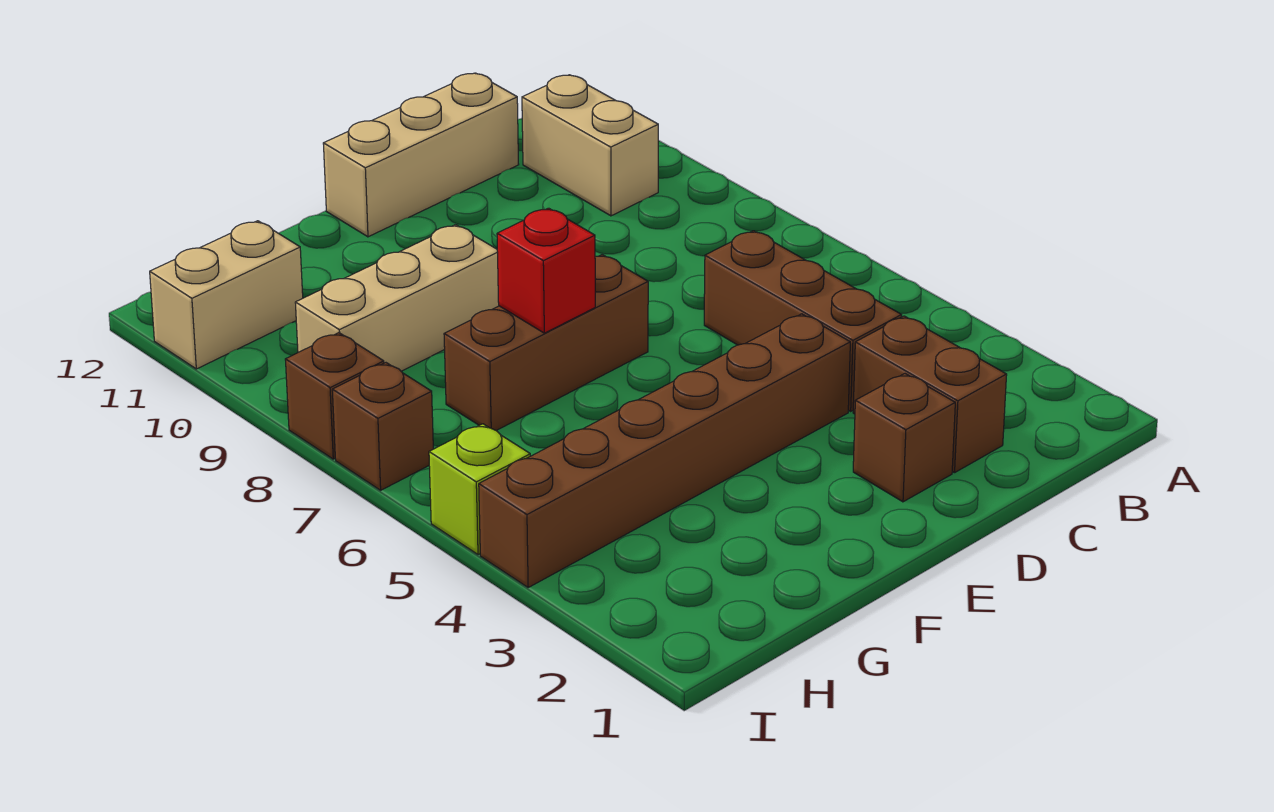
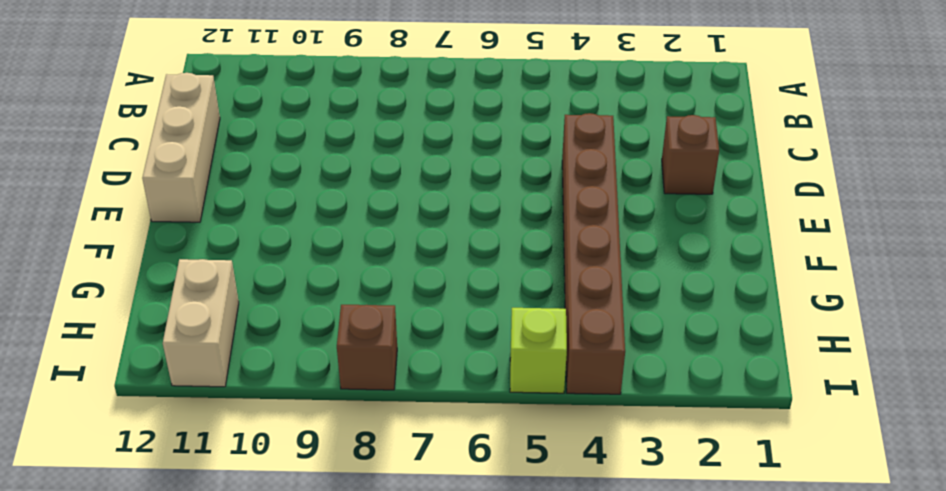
none -> tan 1x2 brick [522,75,658,216]
none -> brown 1x2 brick [853,316,1007,473]
none -> brown 1x3 brick [704,231,902,411]

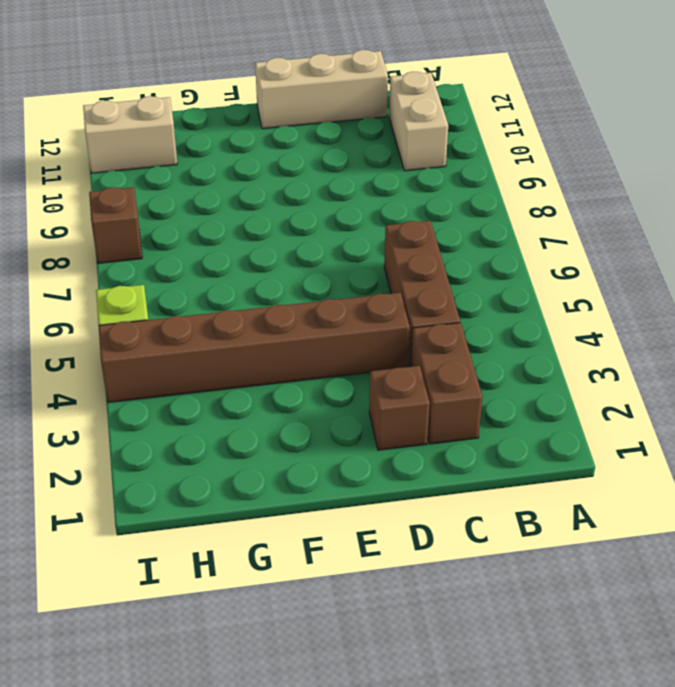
none -> brown 1x3 brick [444,255,648,431]
none -> tan 1x3 brick [295,225,499,371]
none -> brown 1x1 brick [332,363,433,490]

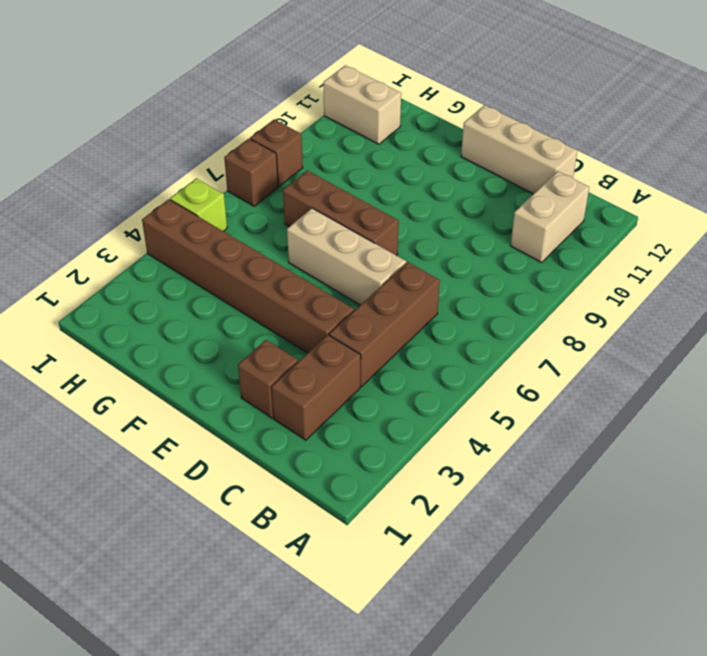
tan 1x3 brick [287,208,406,305] -> tan 1x3 brick moved to [295,225,499,371]
none -> red 1x1 brick [497,208,595,333]

